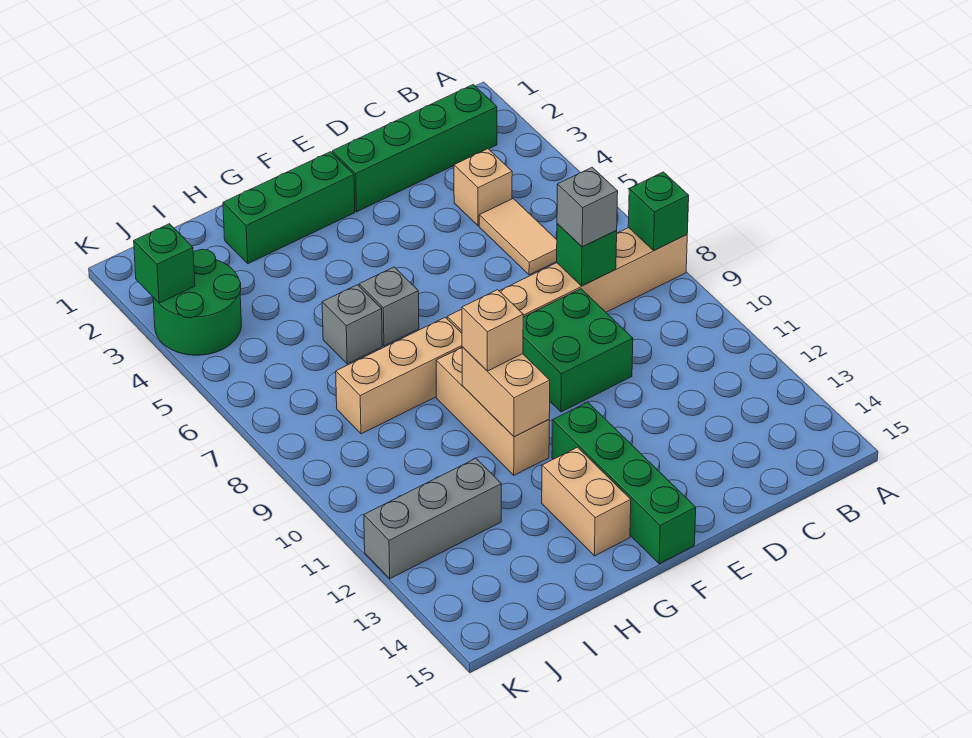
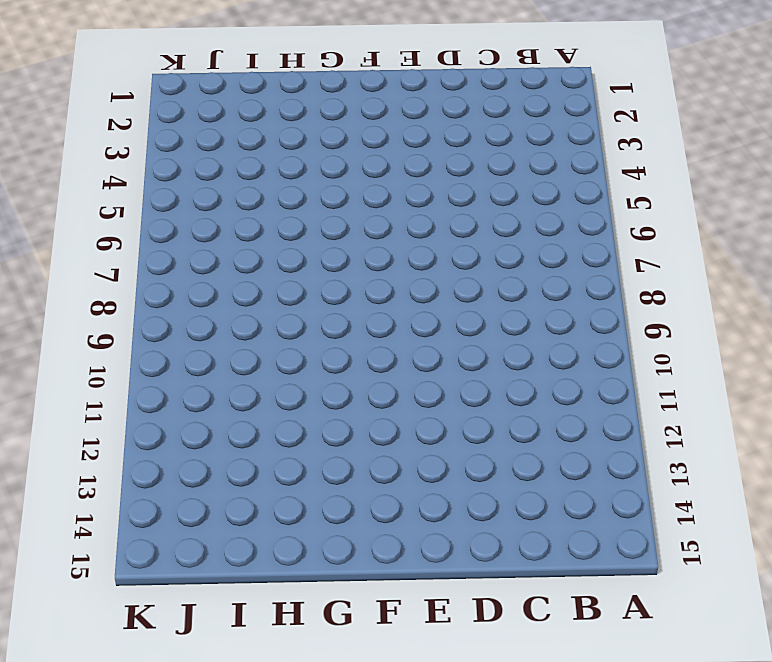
none -> tan 1x6 brick [447,228,687,333]
none -> green 1x4 brick [332,85,497,212]
none -> tan 1x1 brick [454,149,512,226]

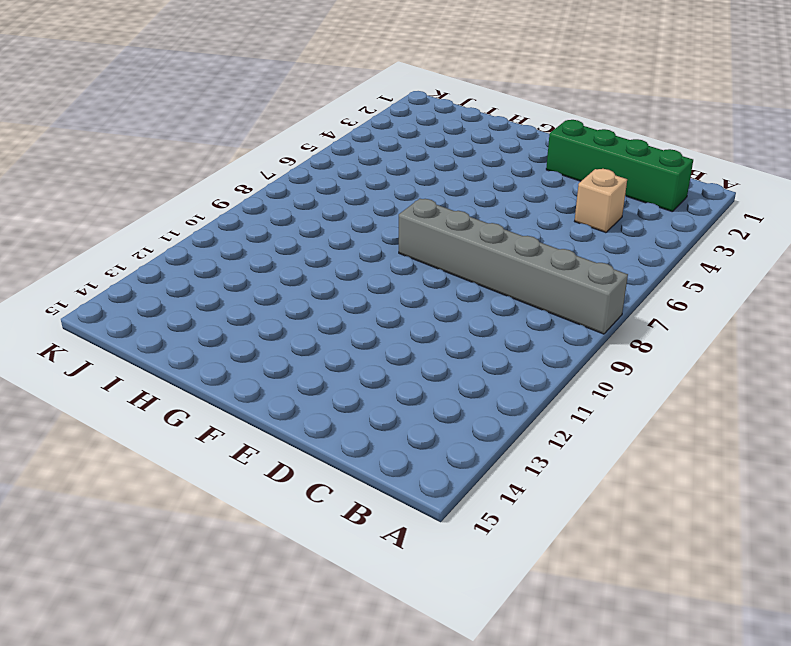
grey 1x6 brick [399,199,628,334] -> tan 1x6 brick [447,228,687,333]
none -> tan 1x2 tile [479,199,557,275]
none -> green 2x2 brick [523,289,633,412]
none -> green 1x3 brick [223,152,355,264]

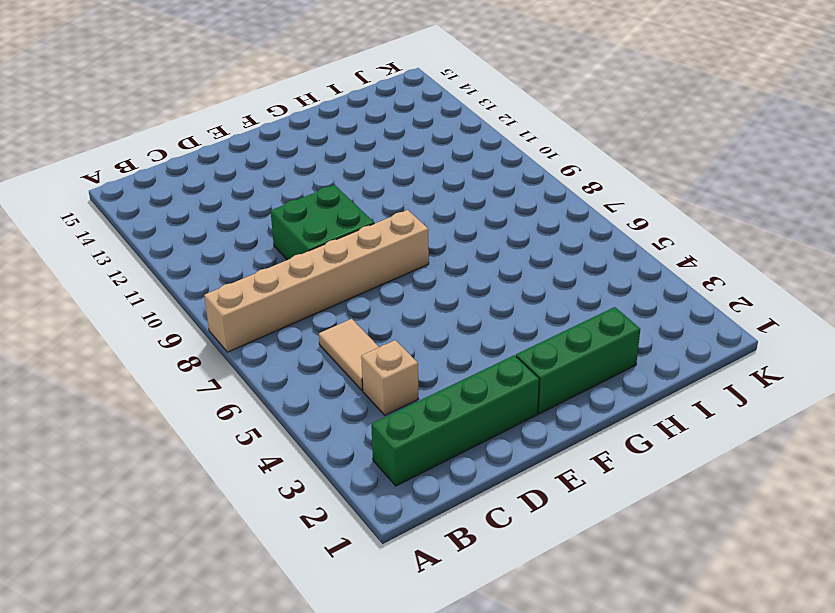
none -> green 1x4 brick [552,402,696,564]
none -> grey 1x1 brick [359,267,419,346]
none -> tan 1x3 brick [336,317,462,434]

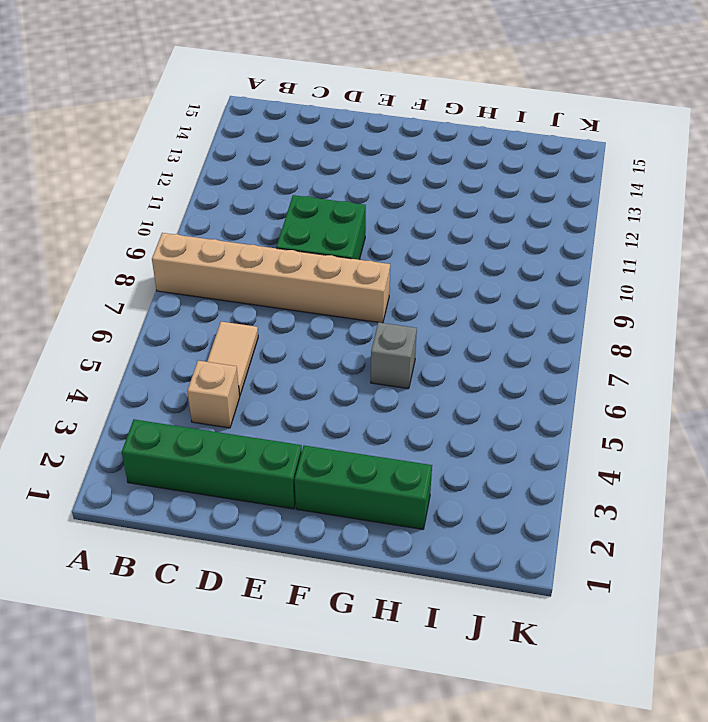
none -> green 1x4 brick [552,402,696,564]
none -> tan 1x3 brick [336,317,462,434]
none -> tan 1x3 brick [436,348,549,475]

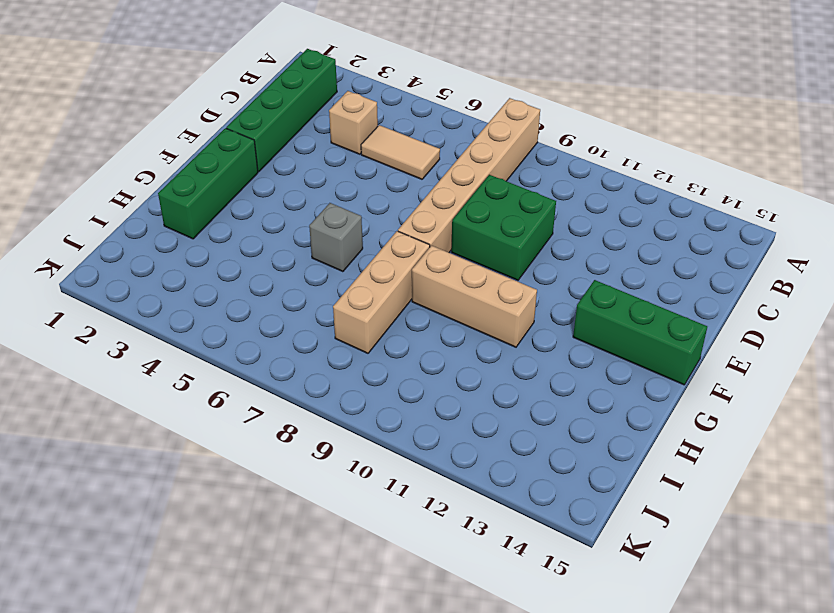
green 1x3 brick [573,280,707,385] -> green 1x4 brick [552,402,696,564]
none -> tan 1x2 brick [542,447,631,556]
none -> grey 1x1 brick [322,285,382,364]
none -> grey 1x3 brick [364,458,501,579]

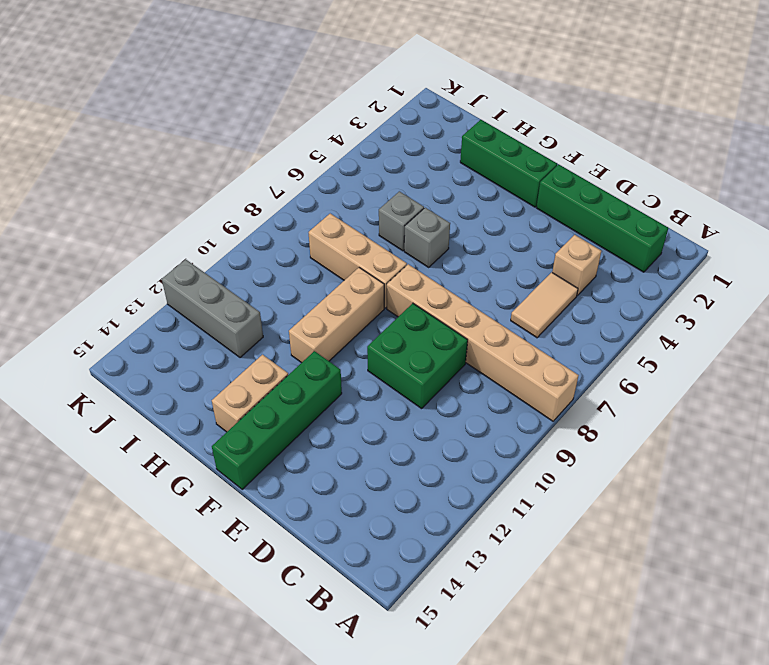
none -> green 2x2 round brick [153,249,242,355]
none -> green 1x1 brick [628,172,689,250]
none -> green 1x1 brick [557,224,617,286]

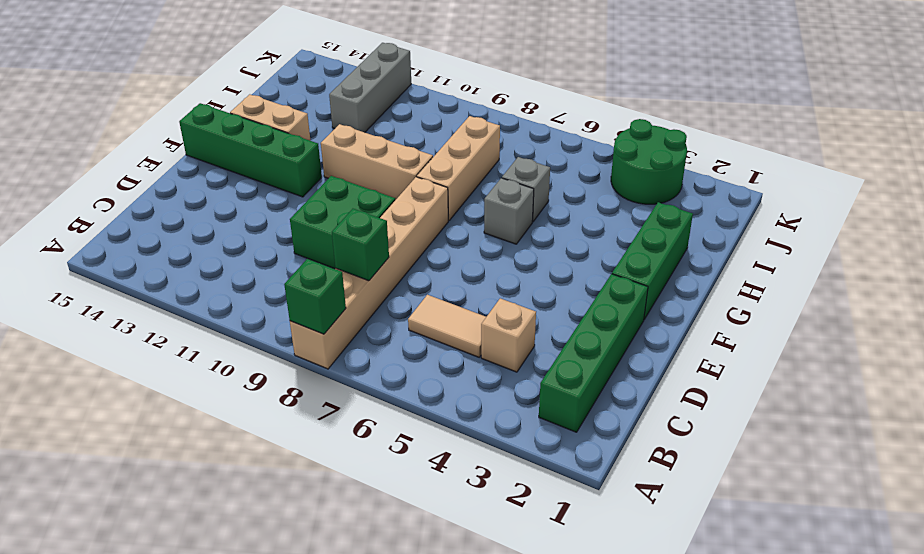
none -> tan 1x2 brick [462,347,550,437]
none -> green 1x1 brick [134,224,195,303]
none -> grey 1x1 brick [557,167,618,247]

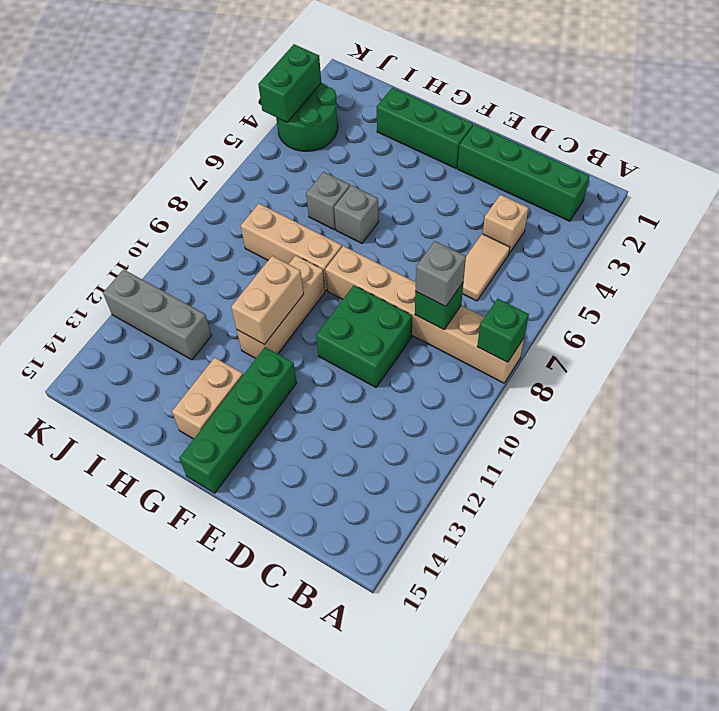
green 1x2 brick [258,44,321,122] -> green 1x1 brick [134,224,195,303]
none -> tan 1x1 brick [462,290,523,371]

